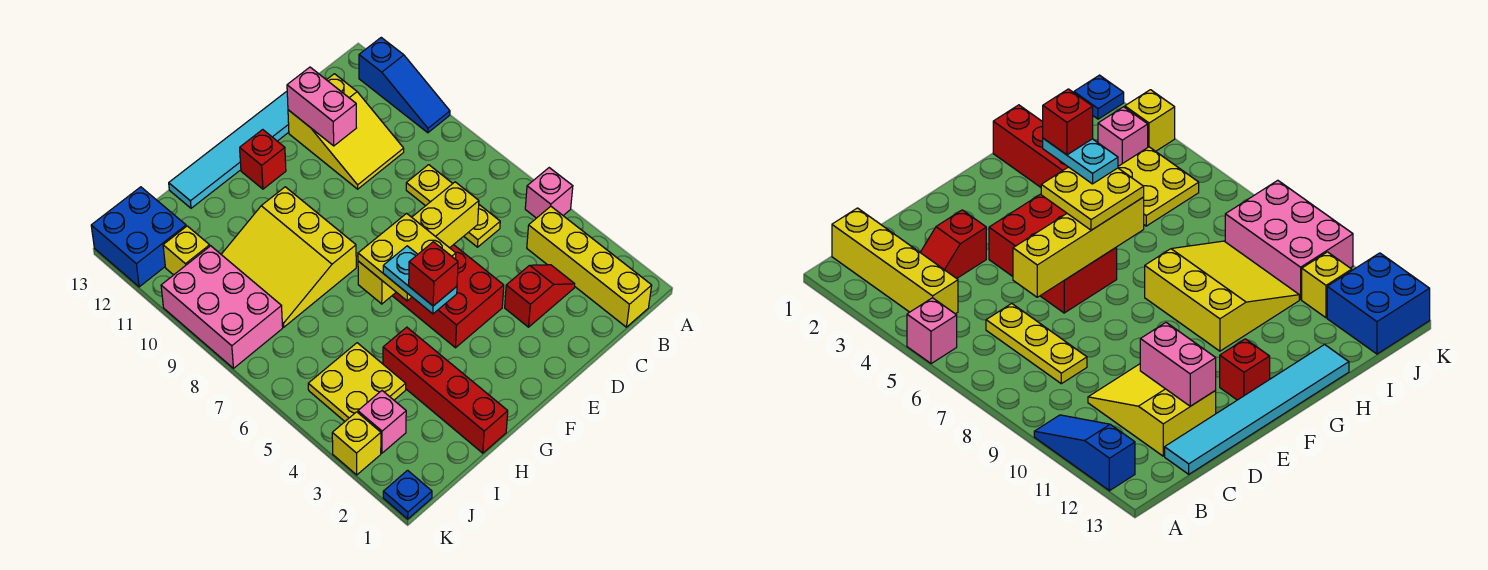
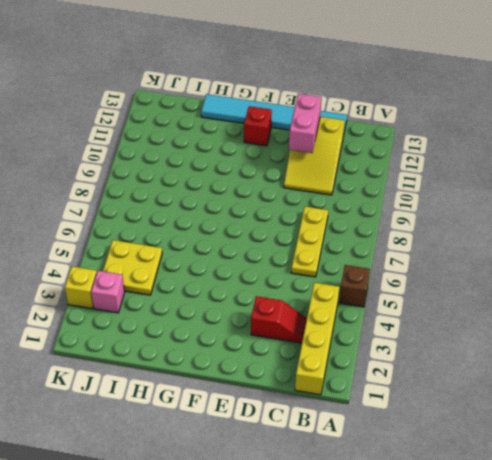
brown 1x1 brick [339,265,370,307] -> pink 1x1 brick [525,168,573,218]
none -> blue 1x3 slope [359,38,450,133]
none -> red 2x3 brick [392,245,504,348]
none -> yellow 3x3 slope [221,187,356,327]

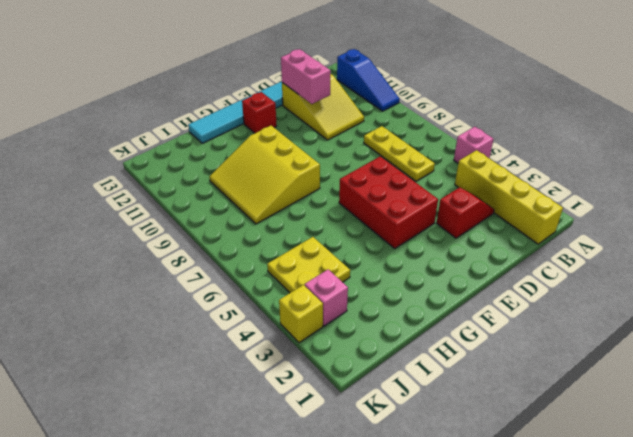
none -> red 1x4 brick [383,327,508,453]
none -> pink 2x3 brick [161,246,283,368]
none -> yellow 1x1 brick [163,226,210,275]

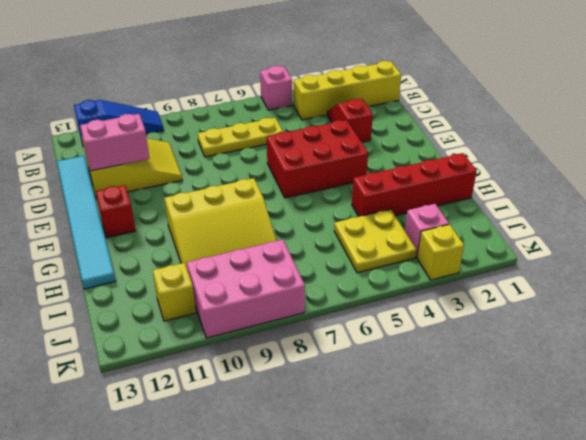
none -> blue 2x2 brick [91,187,186,287]
none -> blue 1x1 plate [383,470,432,519]
none -> yellow 1x4 brick [358,182,479,304]

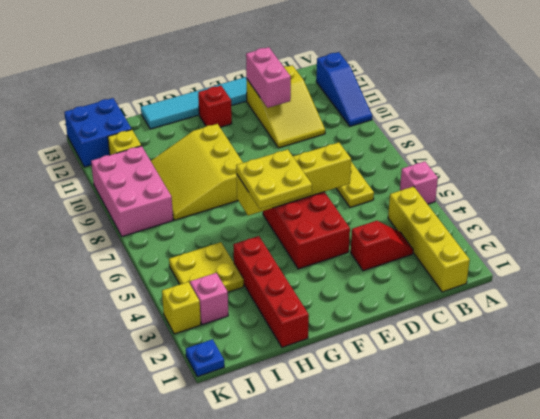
none -> cyan 1x2 plate [383,246,457,314]
none -> red 1x1 brick [409,242,458,306]

